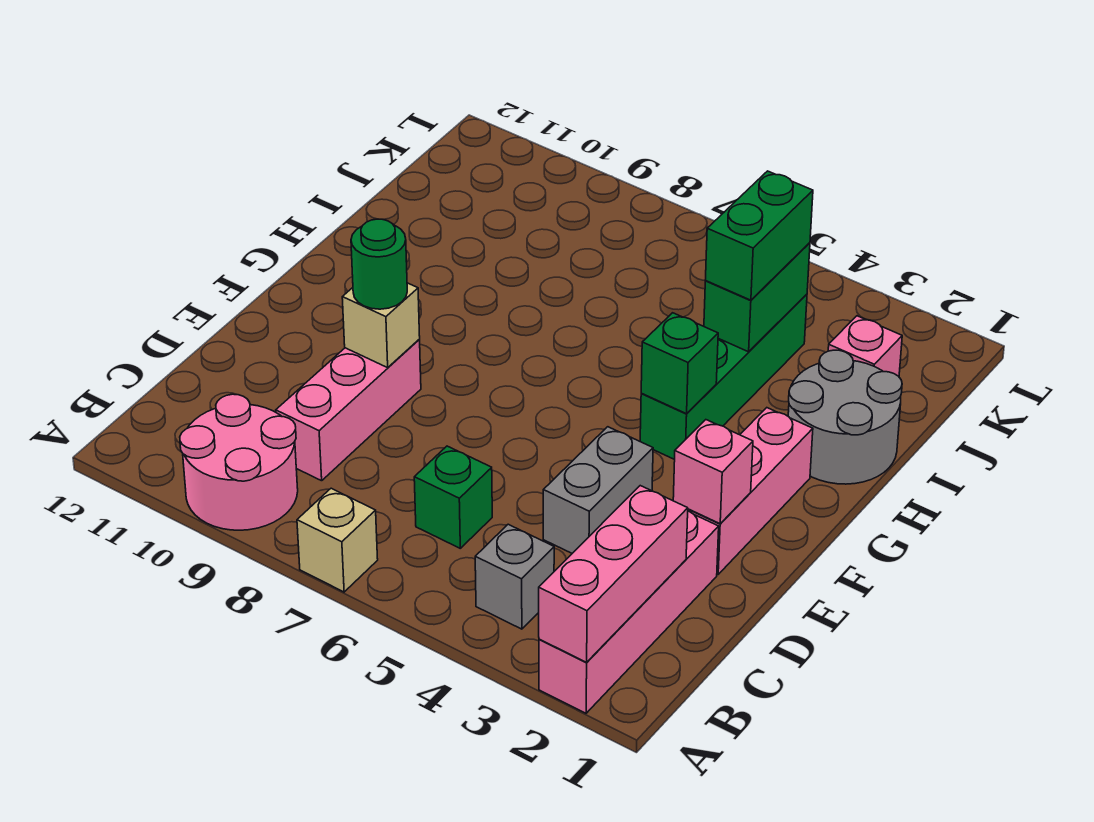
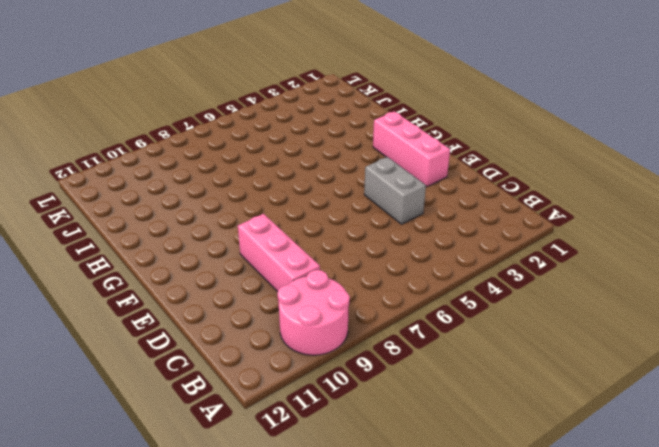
none -> pink 1x4 brick [539,511,719,713]
none -> tan 1x1 brick [297,488,378,592]
none -> grey 1x1 brick [475,524,554,629]

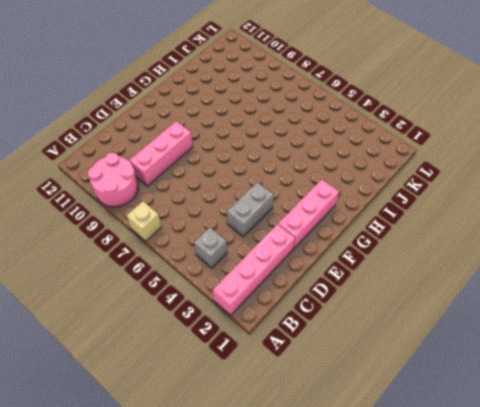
none -> green 1x1 brick [414,446,492,548]
none -> green 1x4 brick [640,294,807,460]
none -> grey 2x2 round brick [788,350,902,484]

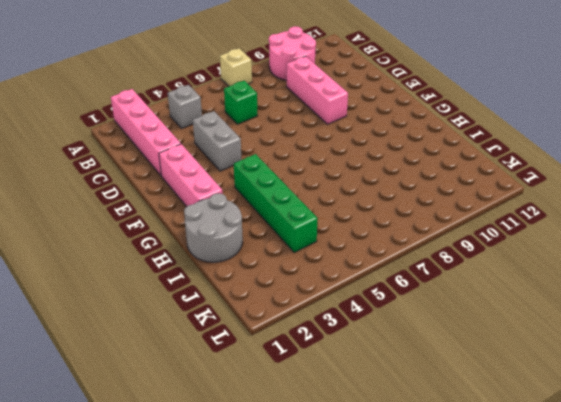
none -> pink 1x1 brick [828,316,902,376]
none -> pink 1x3 brick [539,486,688,662]
none -> pink 1x1 brick [673,420,753,524]

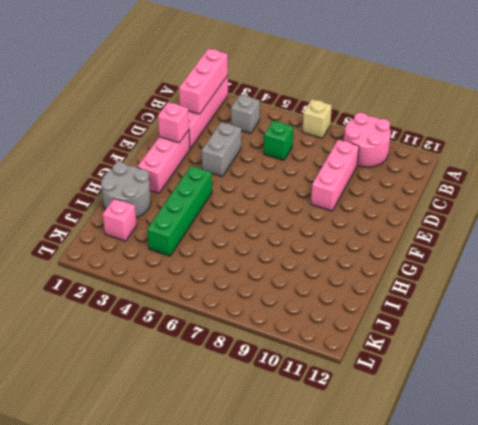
none -> tan 1x1 brick [342,283,420,368]
none -> green 1x1 brick [641,313,718,414]
none -> green 1x2 brick [704,243,810,352]

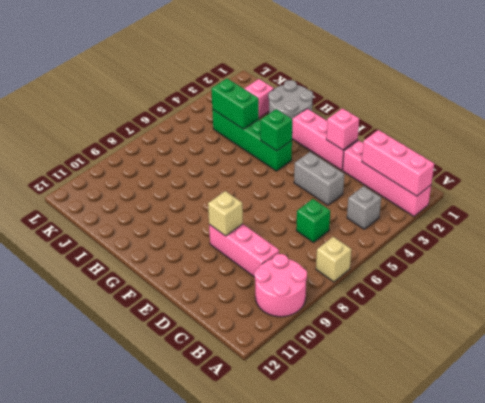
none -> green 1x1 round brick [351,219,407,309]
none -> green 1x2 brick [706,171,813,300]

